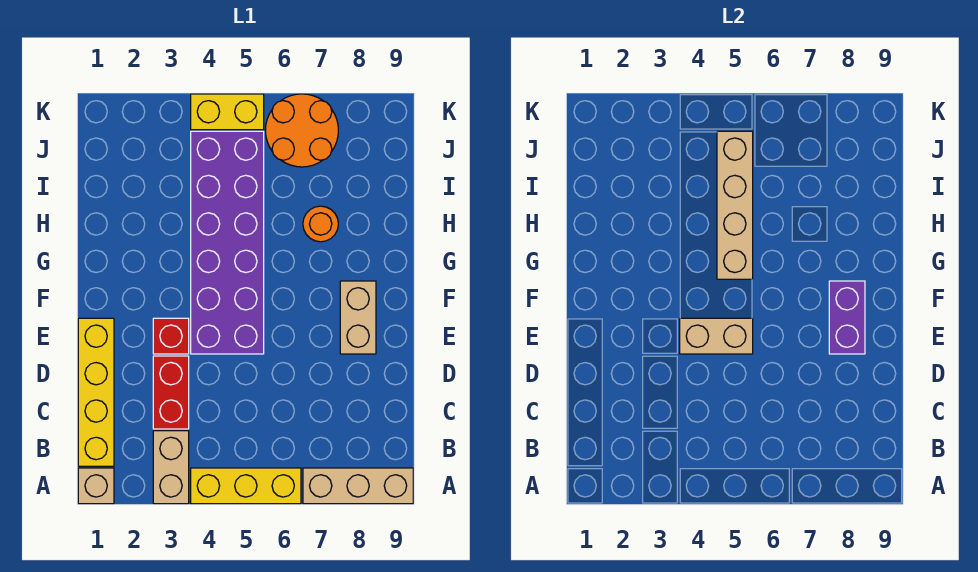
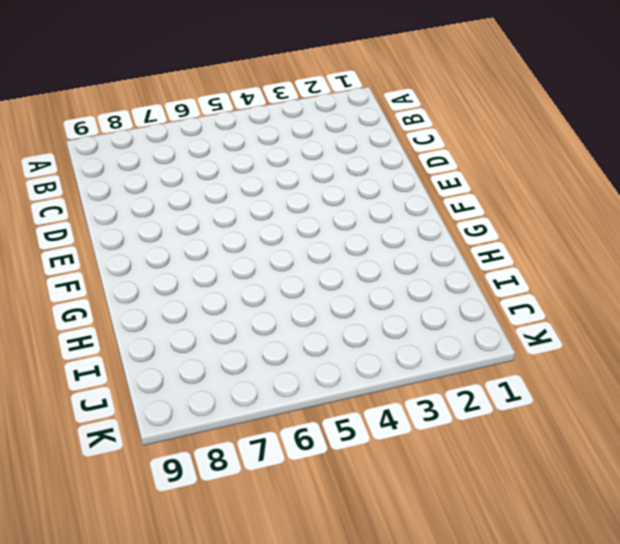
none -> tan 1x1 brick [78,468,114,504]
none -> tan 1x2 brick [153,431,189,504]
none -> yellow 1x3 brick [191,468,301,504]

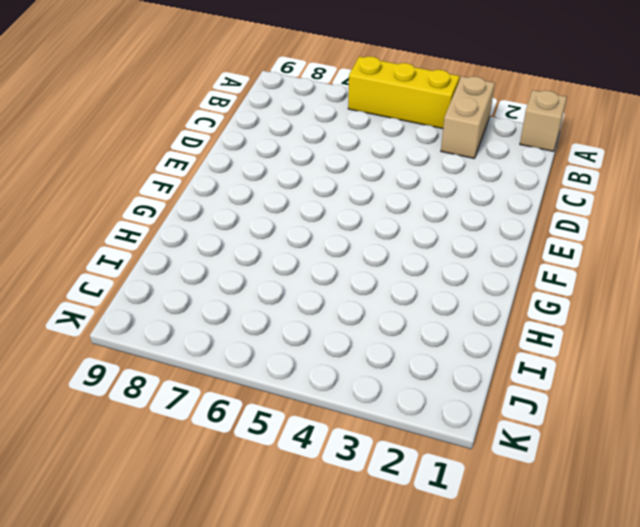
none -> tan 1x3 brick [303,468,413,504]
none -> yellow 1x4 brick [78,318,114,466]
none -> red 1x2 brick [153,356,189,429]

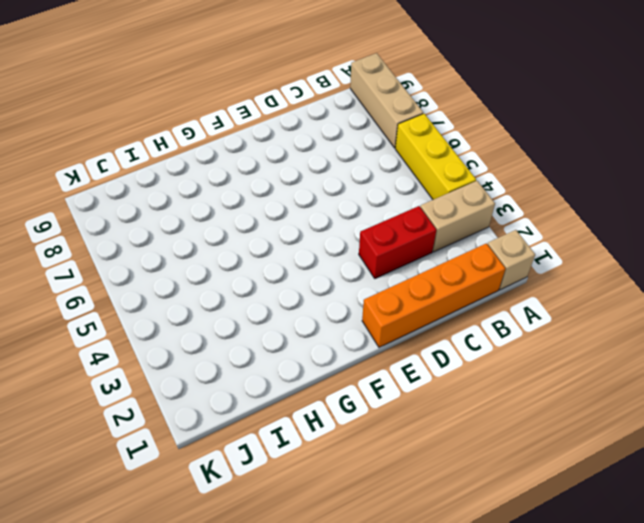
orange 1x4 brick [362,243,505,347] -> yellow 1x4 brick [78,318,114,466]
none -> red 1x1 brick [153,318,189,354]
none -> purple 2x6 brick [191,131,264,354]
none -> tan 1x2 brick [340,281,376,354]

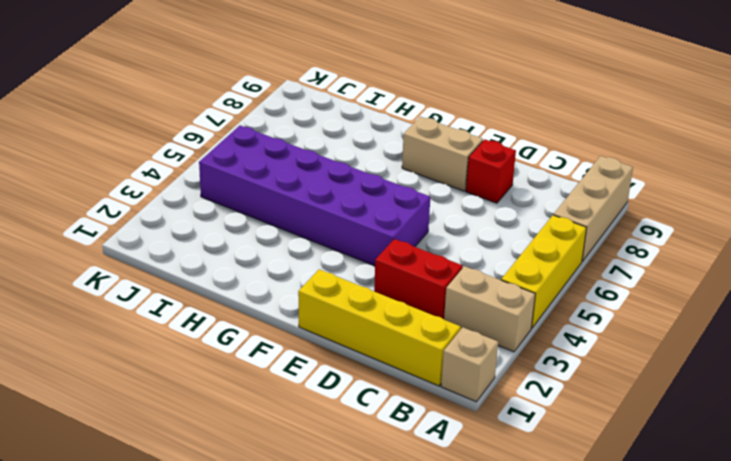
red 1x1 brick [466,140,516,203] -> red 1x1 brick moved to [153,318,189,354]
none -> orange 1x1 round brick [303,206,338,242]
none -> orange 2x2 round brick [265,94,338,167]
none -> yellow 1x2 brick [191,94,264,130]

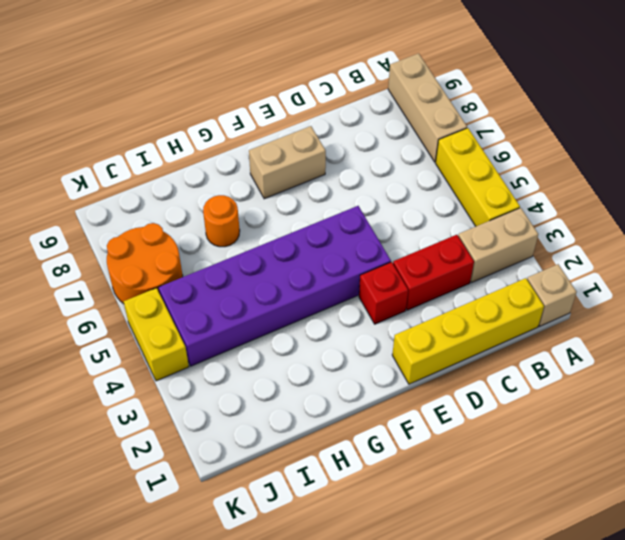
none -> tan 1x2 brick [680,318,753,354]
none -> purple 1x2 brick [829,281,865,354]
none -> tan 1x4 brick [717,131,753,279]

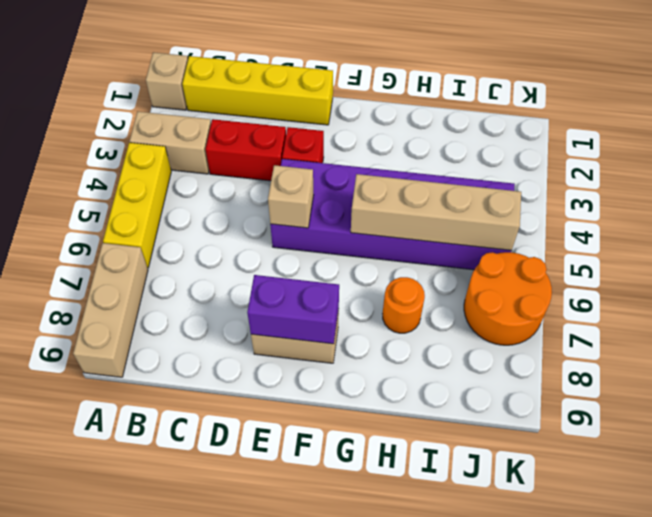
tan 1x1 brick [268,165,314,228] -> tan 1x2 brick [680,318,753,354]
none -> yellow 1x2 brick [191,94,264,130]

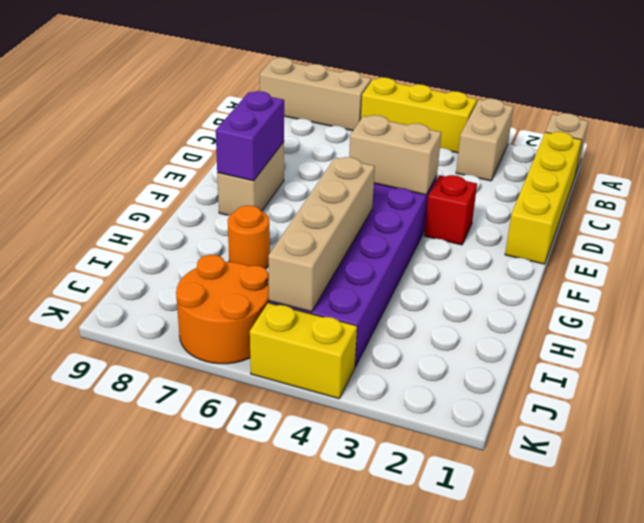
none -> red 1x2 brick [153,356,189,429]

